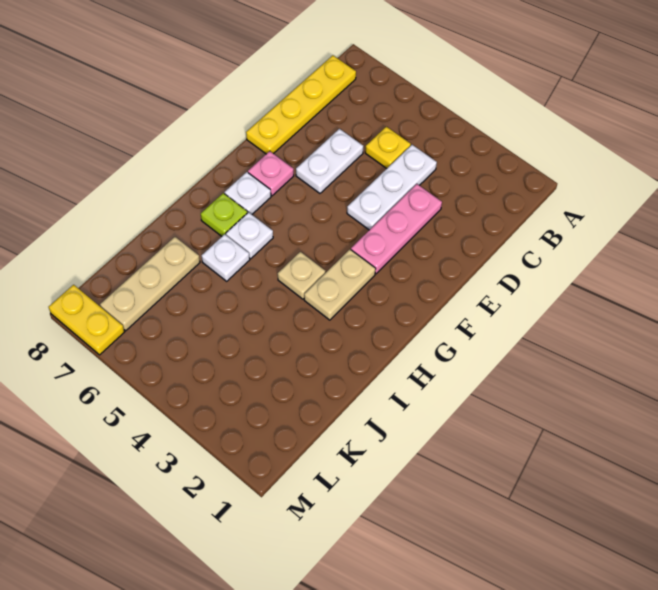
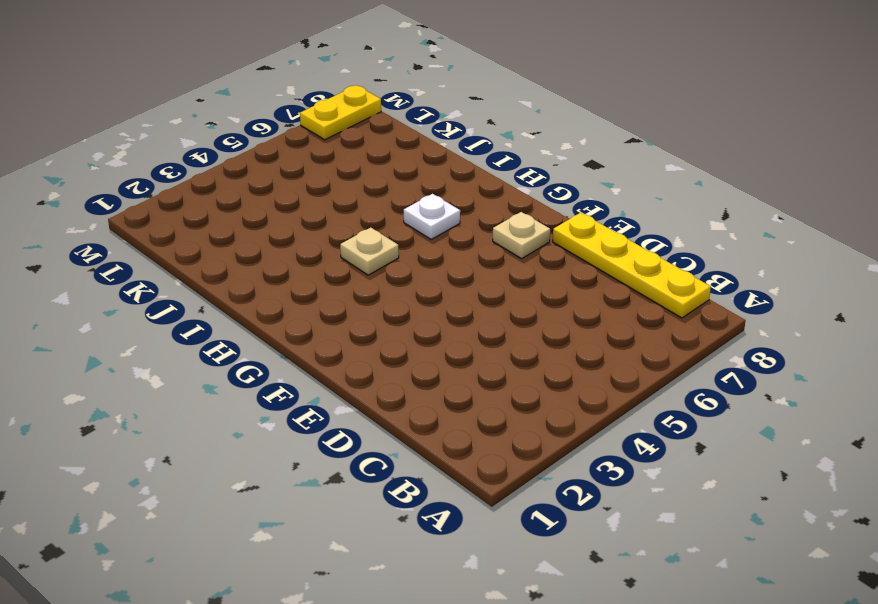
tan 1x1 plate [493,212,550,259] -> pink 1x1 plate [248,151,294,196]
none -> white 1x3 plate [347,145,437,230]
none -> yellow 1x1 plate [365,127,411,168]
none -> pink 1x3 plate [351,184,442,274]

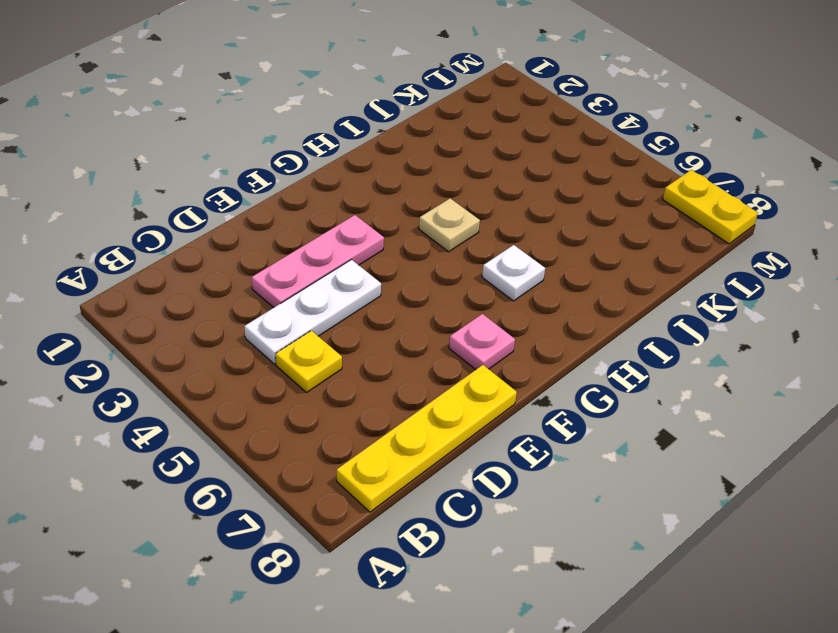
none -> white 1x2 plate [296,129,363,193]
none -> tan 1x2 plate [304,249,376,320]
none -> white 1x1 plate [224,172,271,214]

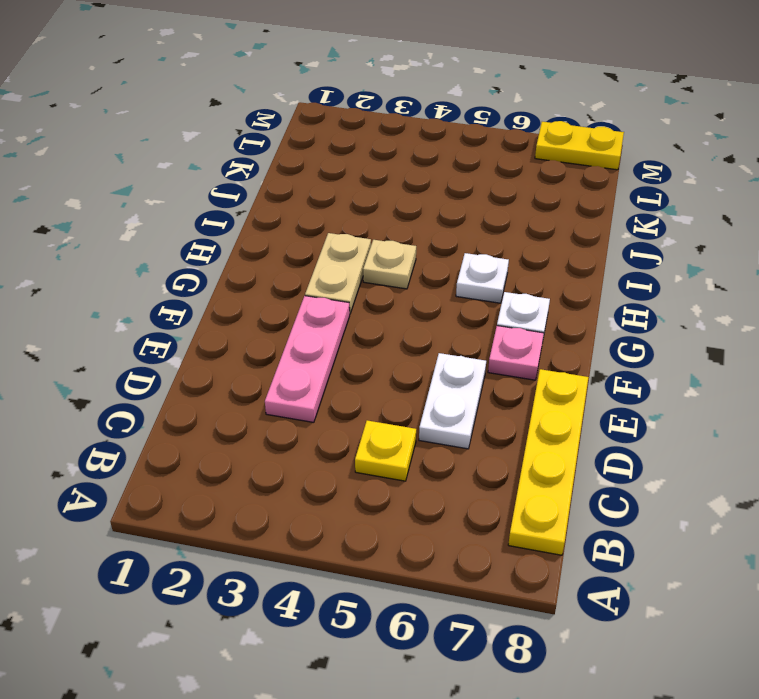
none -> white 1x3 plate [347,145,437,230]
none -> lime 1x1 plate [201,193,247,236]
none -> white 1x1 plate [202,234,250,281]

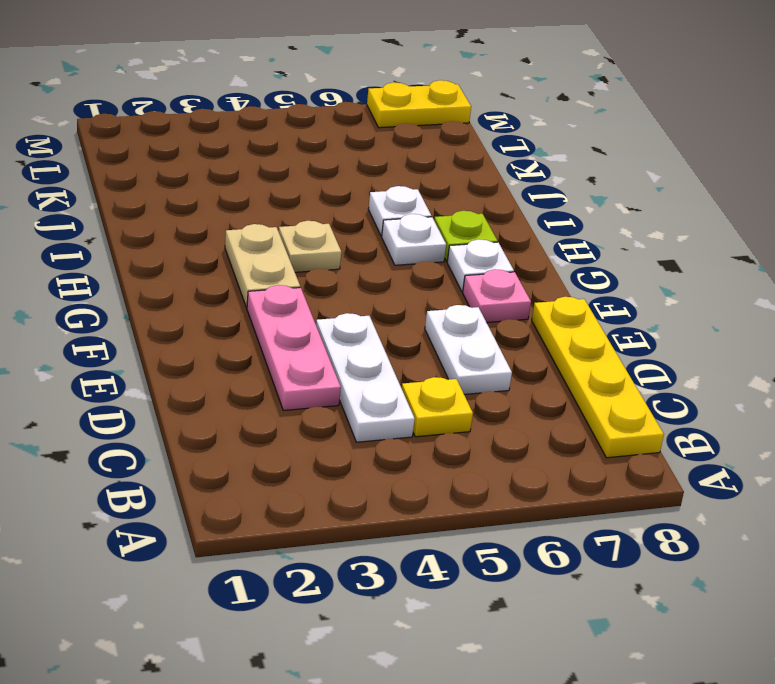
none -> tan 1x3 plate [100,237,200,331]

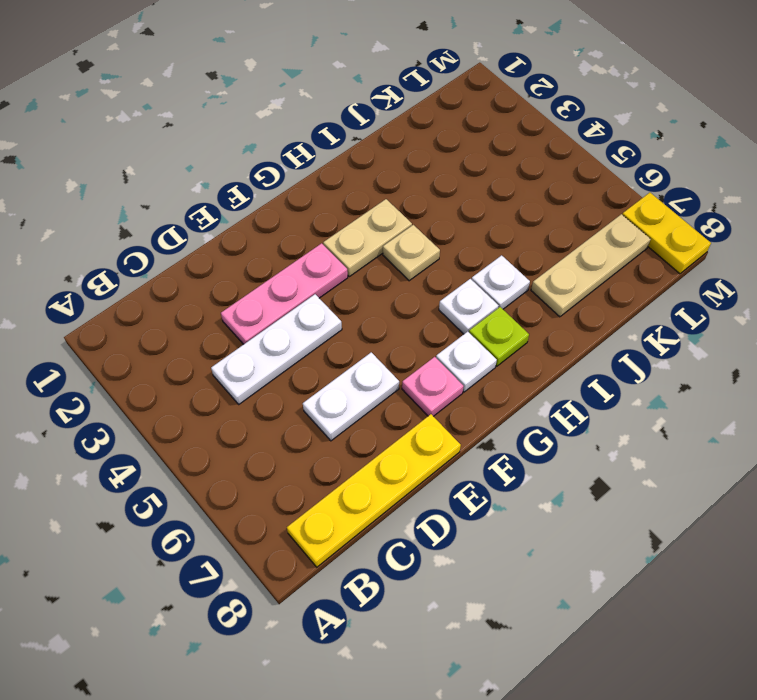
none -> yellow 1x1 plate [365,127,411,168]

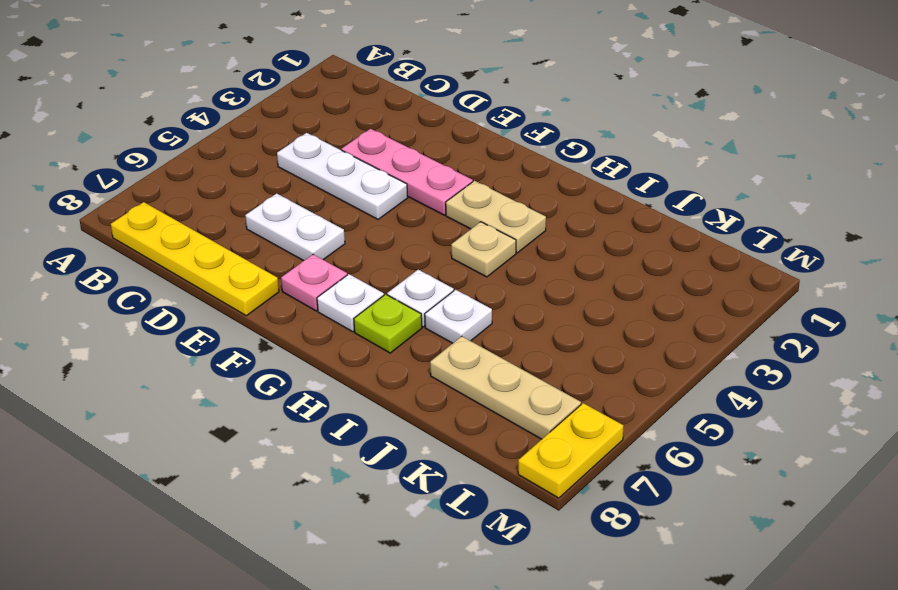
none -> yellow 1x1 plate [365,127,411,168]

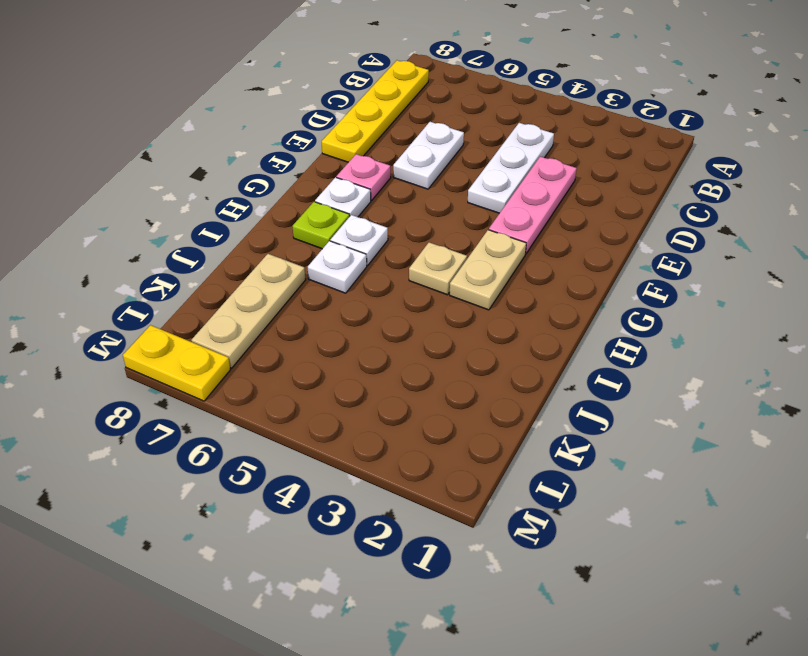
none -> yellow 1x1 plate [365,127,411,168]

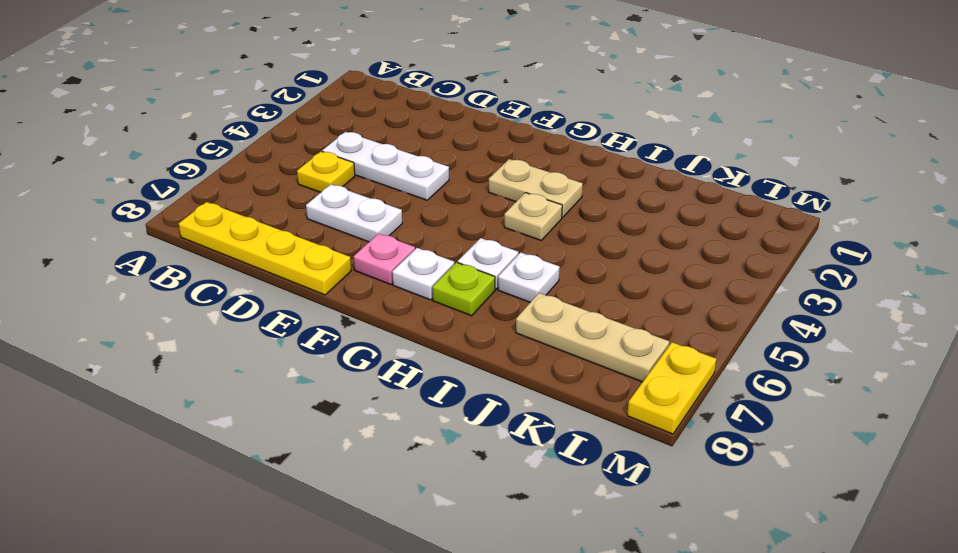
none -> pink 1x3 plate [351,184,442,274]

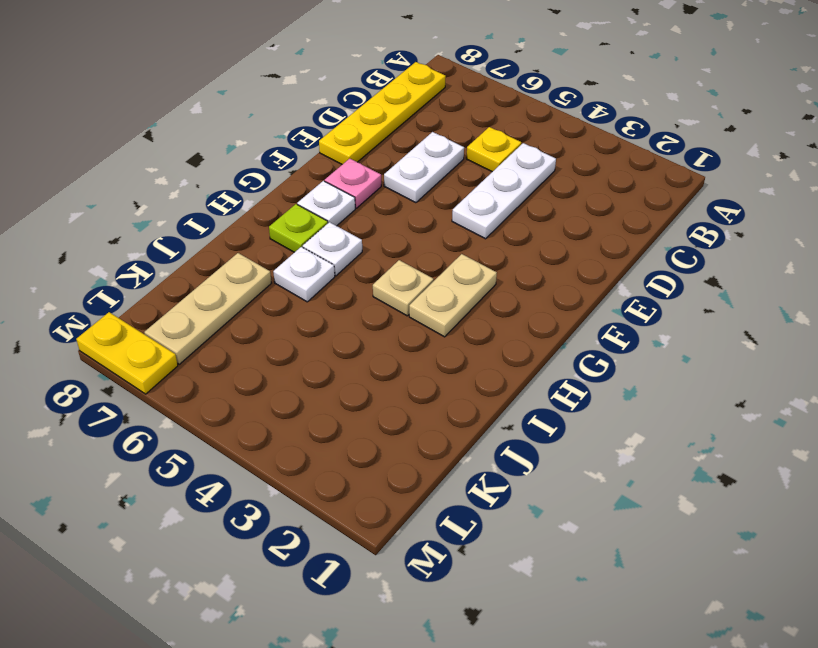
none -> pink 1x3 plate [351,184,442,274]

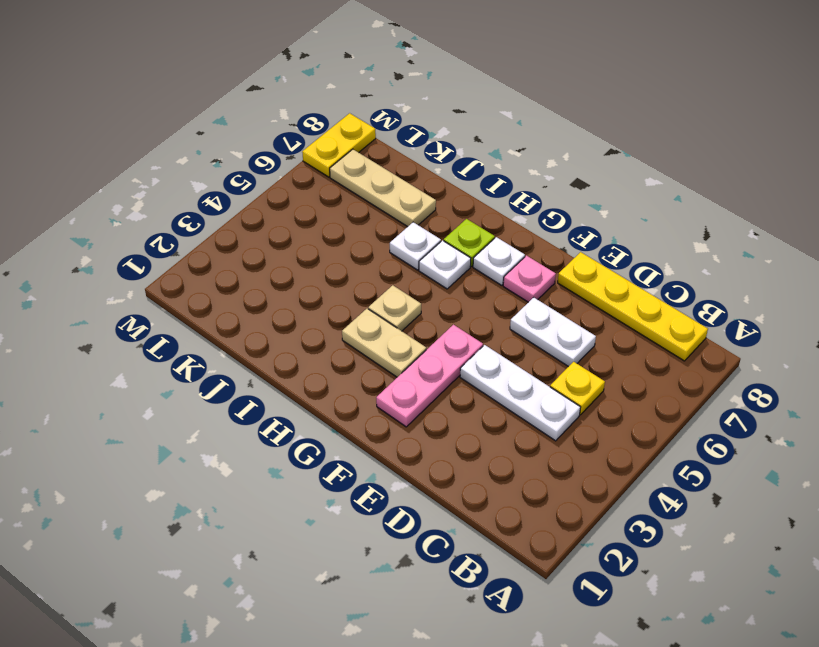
pink 1x3 plate [376,325,483,427] -> pink 1x3 plate turned to [351,184,442,274]

